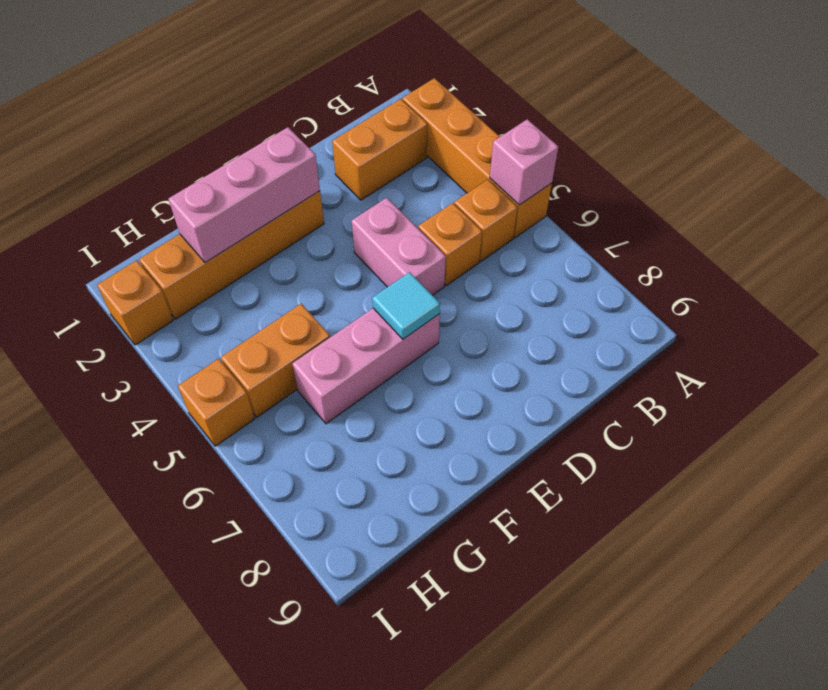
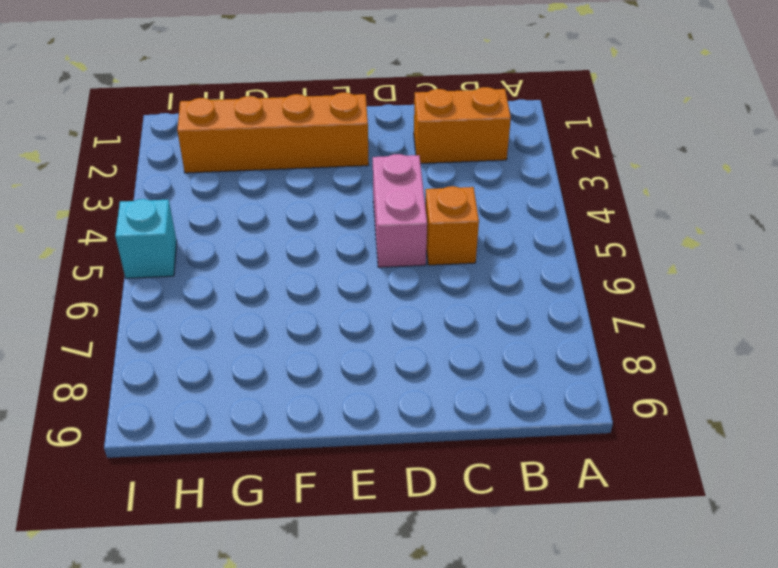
cyan 1x1 brick [115,199,177,278] -> orange 1x1 brick [178,359,254,446]
none -> orange 1x4 brick [402,78,552,238]
none -> orange 1x1 brick [454,180,517,261]
none -> pink 1x3 brick [292,308,440,424]

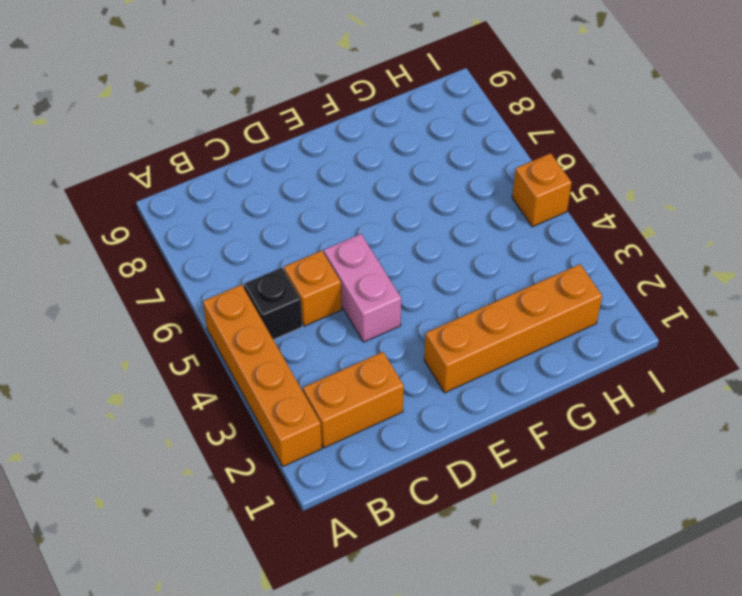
black 1x1 brick [244,268,302,340] -> orange 1x1 brick [454,180,517,261]
none -> pink 1x3 brick [292,308,440,424]
none -> orange 1x2 brick [221,304,330,417]
none -> orange 1x1 brick [97,260,173,345]

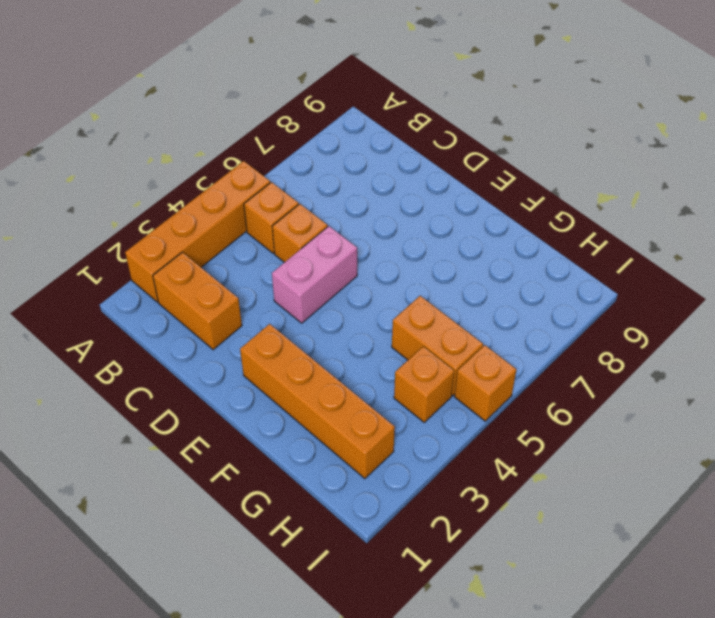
orange 1x1 brick [394,346,454,422] -> orange 1x1 brick moved to [97,260,173,345]
none -> pink 1x3 brick [292,308,440,424]
none -> pink 1x1 brick [490,119,558,205]
none -> pink 1x3 brick [169,127,320,262]

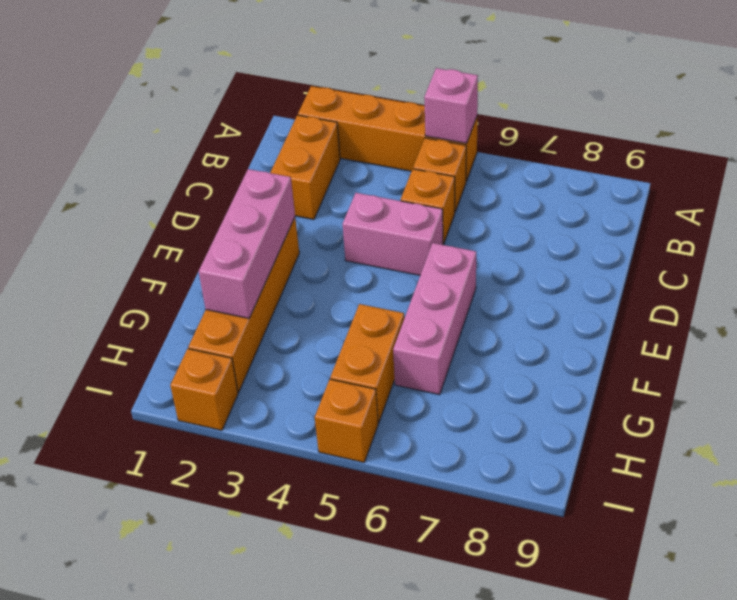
none -> cyan 1x1 tile [372,272,440,339]

